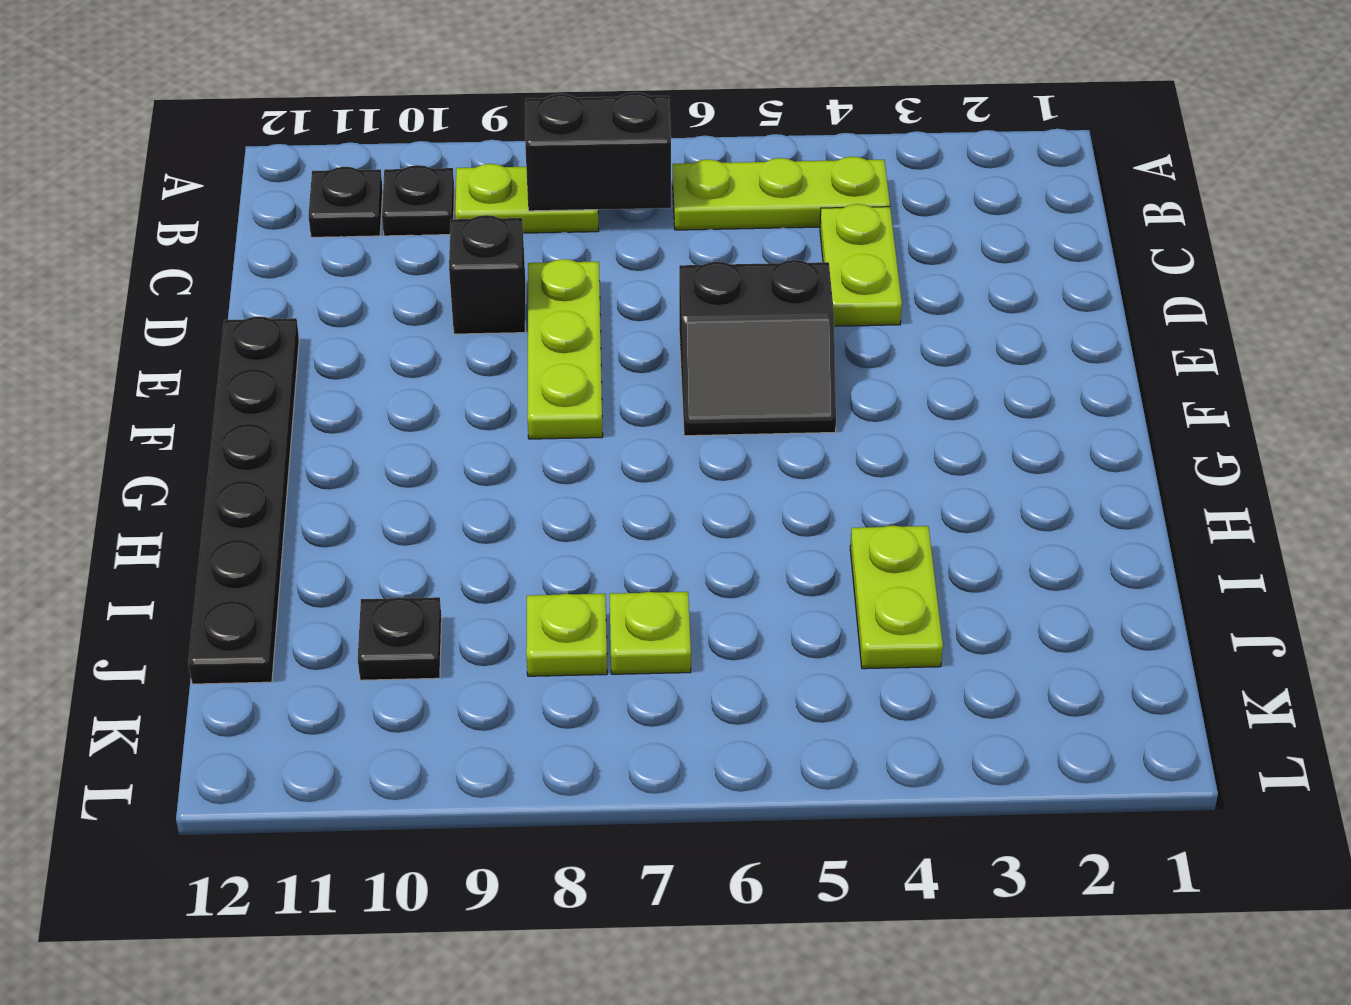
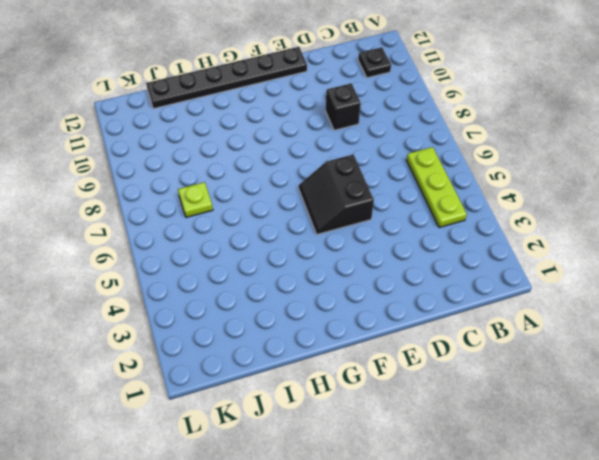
none -> lime 1x2 plate [455,164,599,233]
none -> black 1x1 plate [382,165,454,236]
none -> lime 1x2 plate [820,204,902,326]

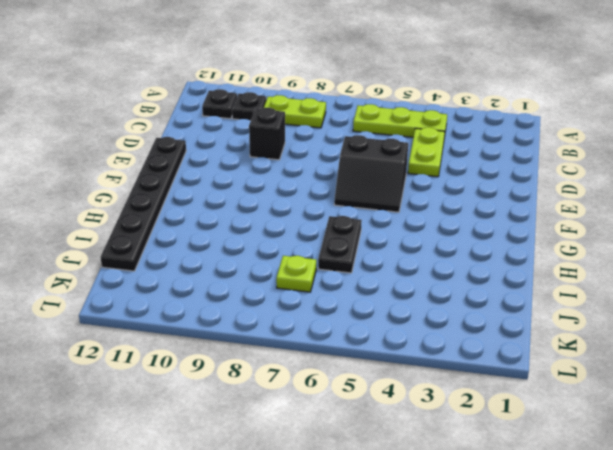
black 1x2 plate [318,216,362,273] -> none
none -> lime 1x3 plate [527,259,603,439]
none -> lime 1x2 plate [850,526,943,669]
none -> lime 1x1 plate [526,594,607,676]

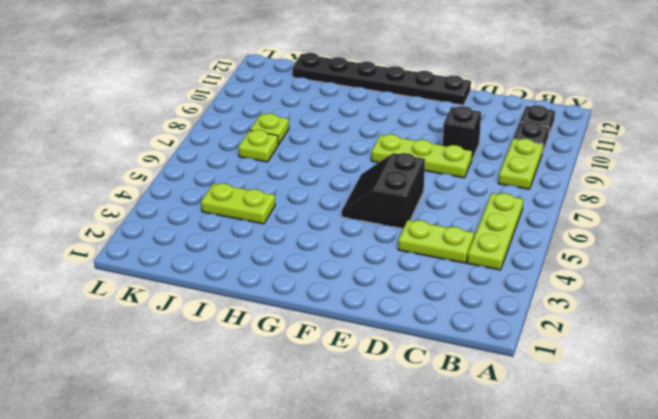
none -> black 1x1 plate [358,597,442,680]
none -> black 1x2 brick [525,92,671,211]

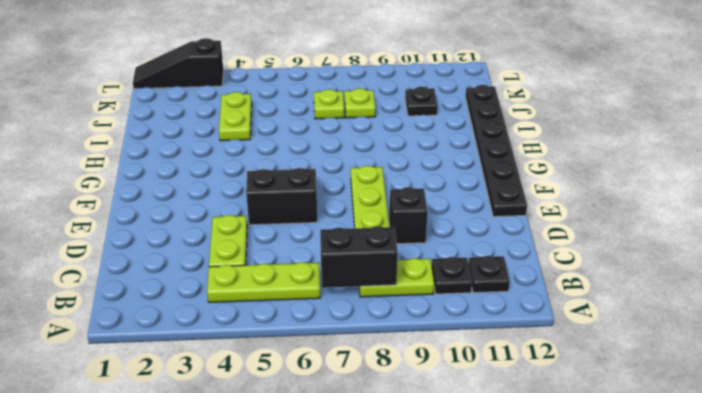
black 1x3 slope [133,38,224,89] -> none

